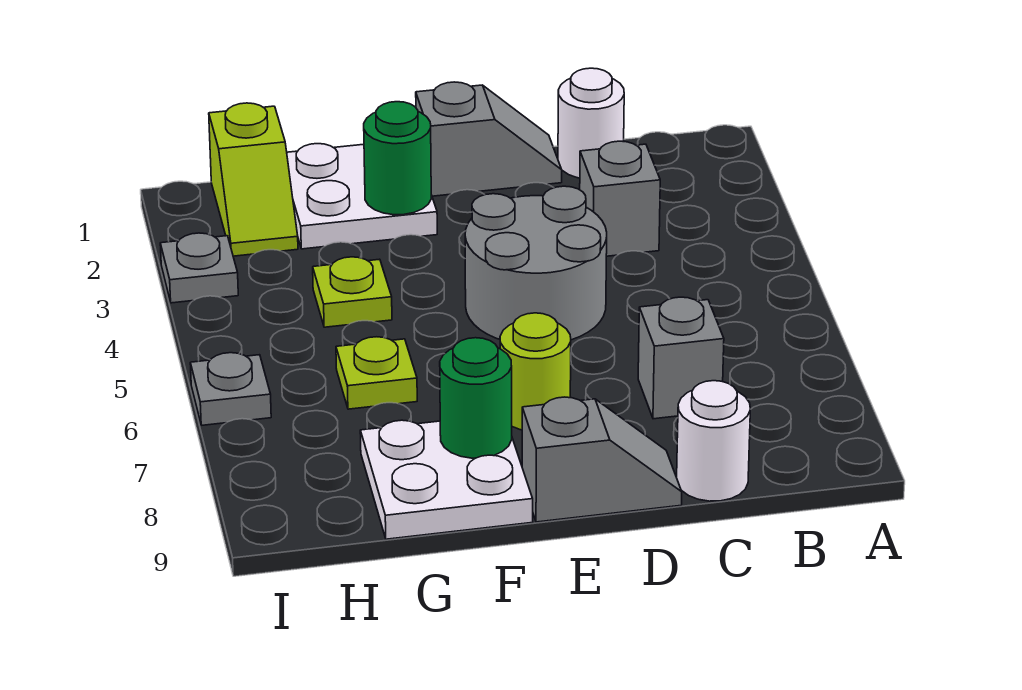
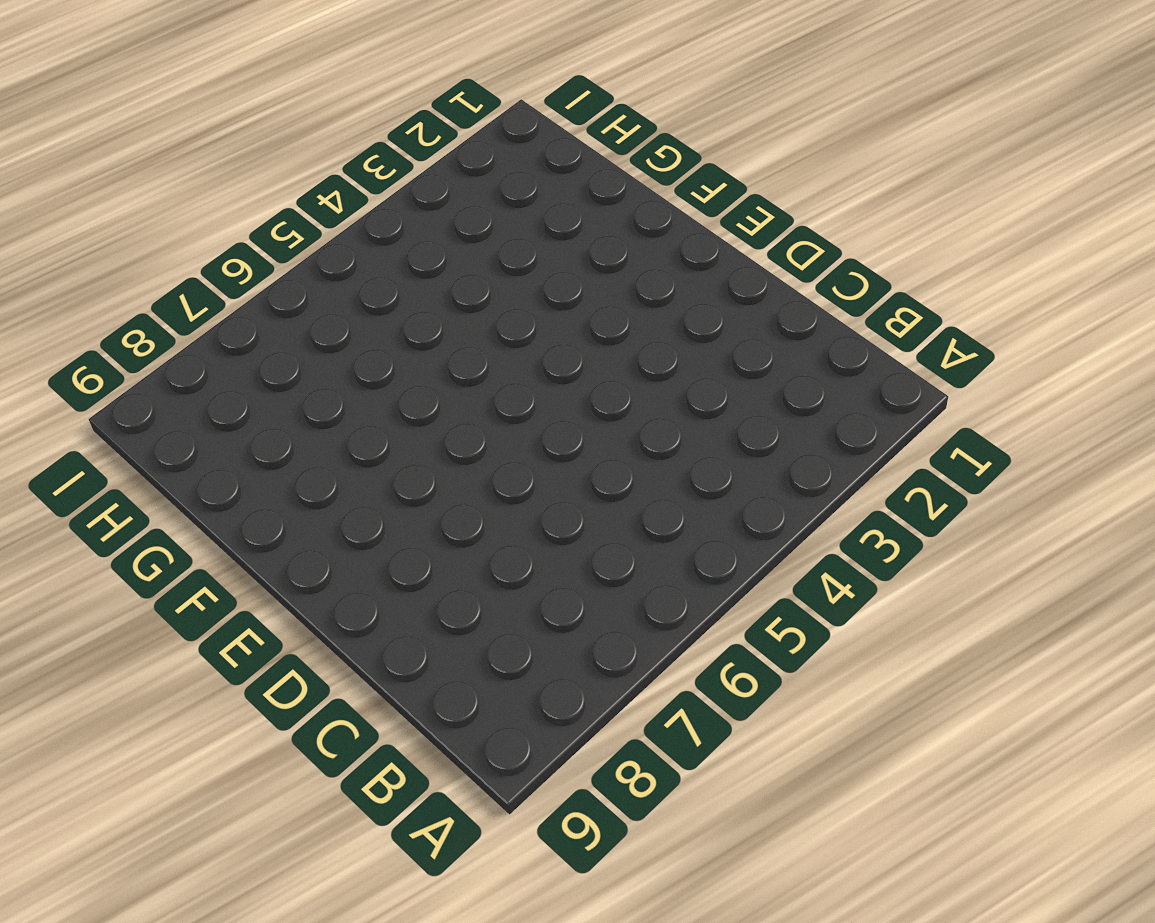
none -> white 1x1 round brick [558,68,624,178]
none -> grey 1x1 brick [580,141,660,256]
none -> grey 1x1 brick [638,297,724,419]

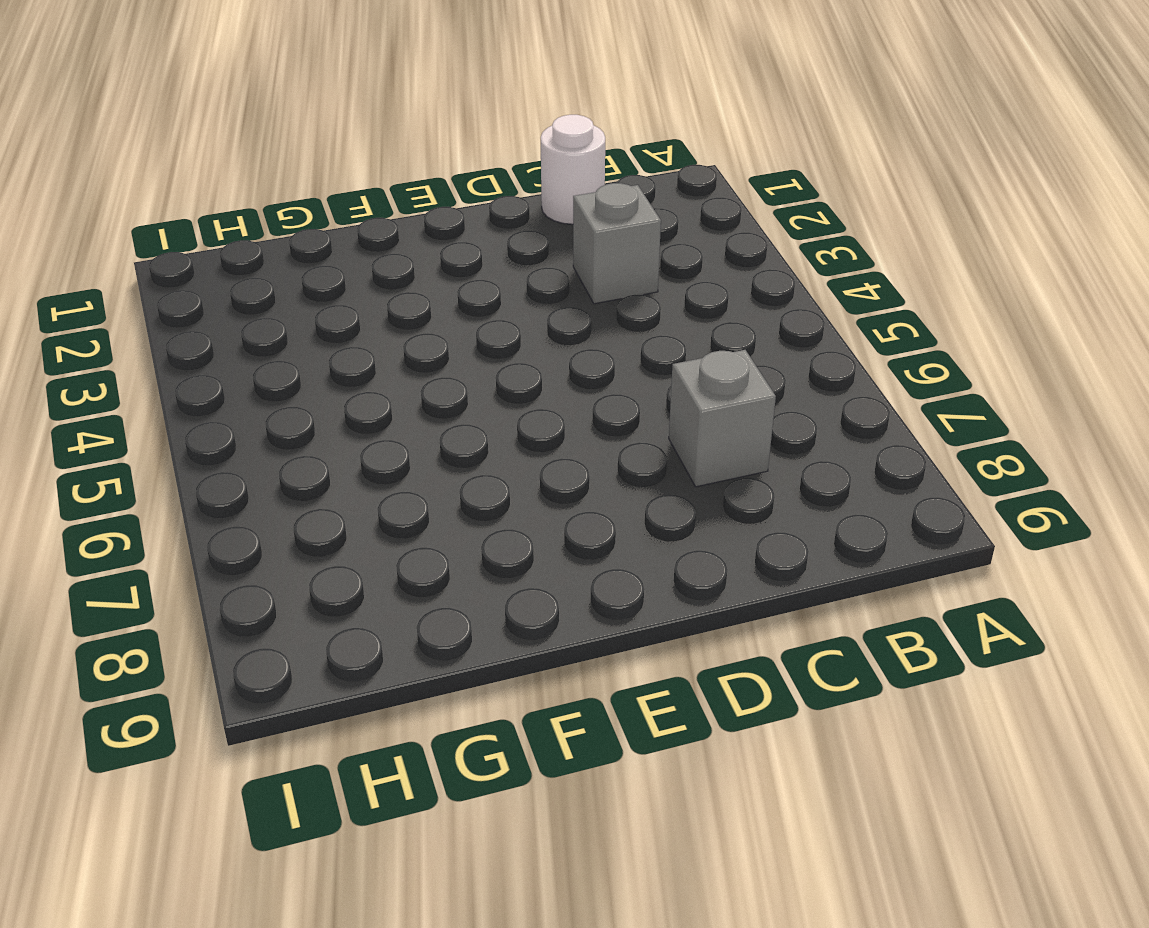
none -> white 1x1 round brick [677,381,750,501]
none -> grey 1x2 slope [416,82,562,196]
none -> grey 2x2 round brick [465,186,607,340]

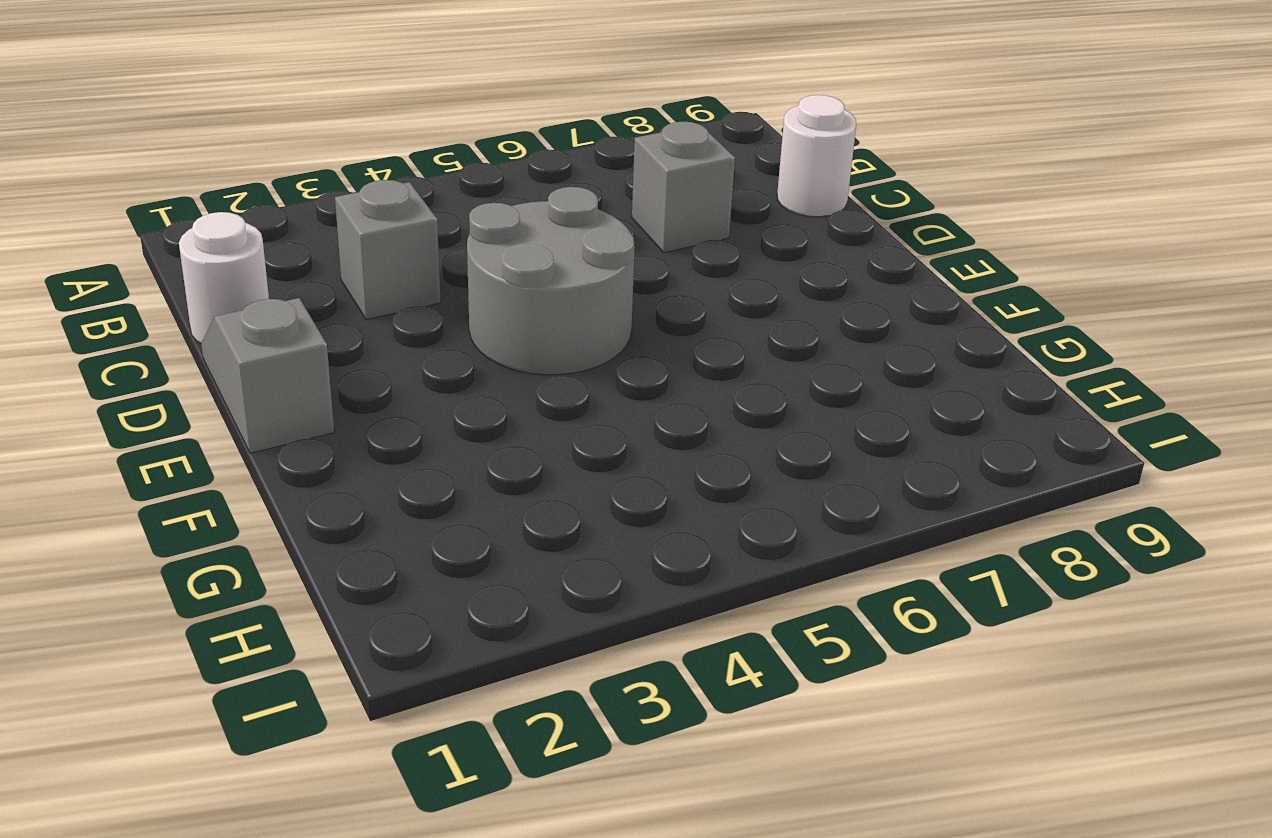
none -> grey 1x2 slope [522,397,682,522]
none -> lime 1x1 round brick [500,313,571,430]
none -> white 2x2 plate [287,144,437,249]

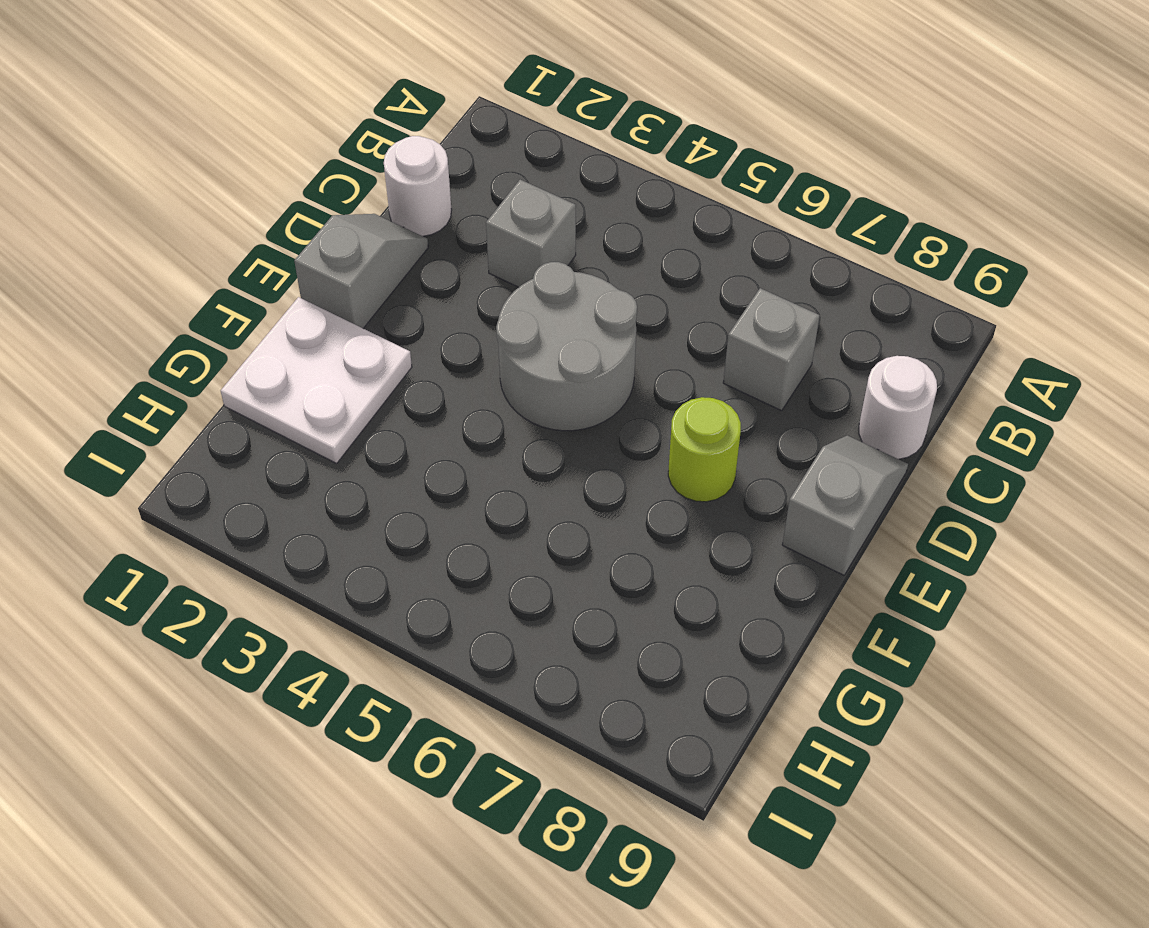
none -> white 2x2 plate [360,420,533,539]
none -> lime 1x1 plate [313,257,392,327]
none -> lime 1x1 plate [336,337,417,409]

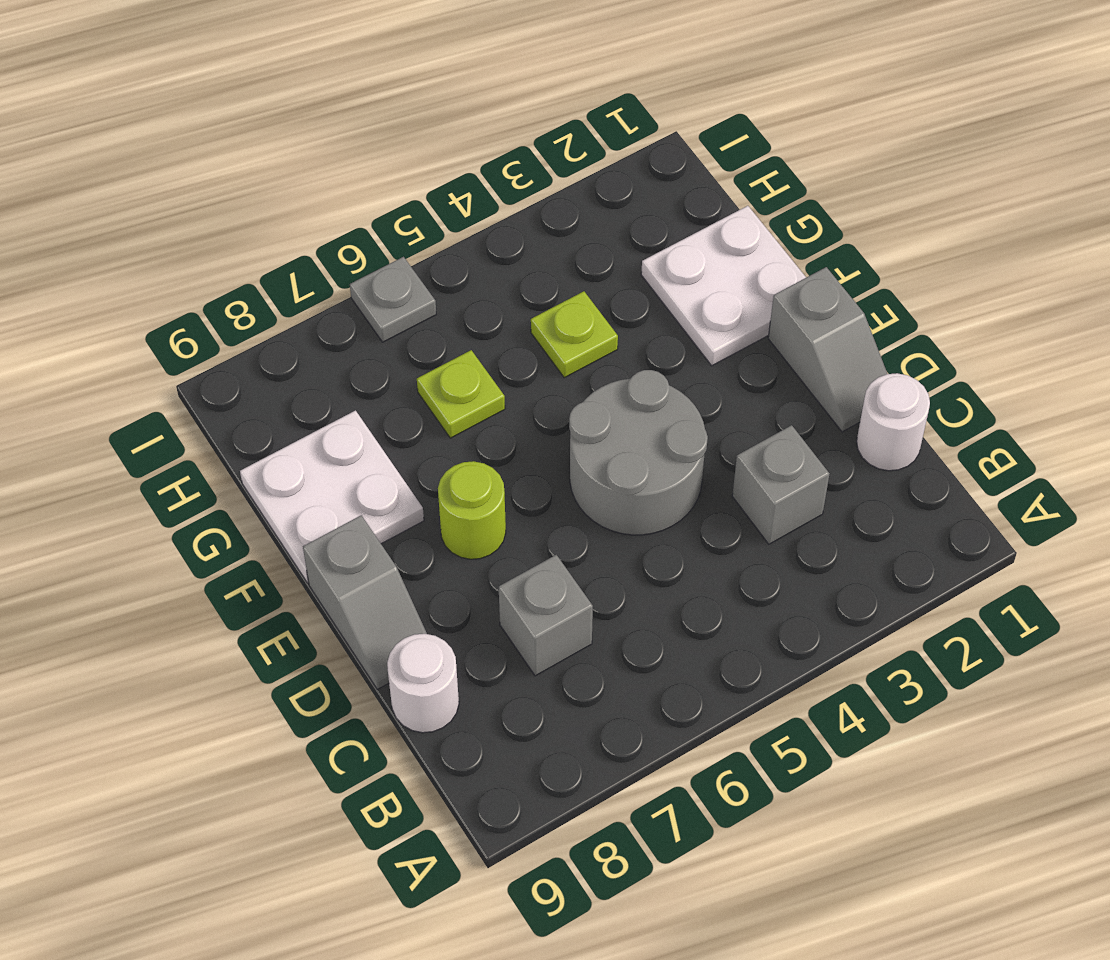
none -> lime 1x2 slope [209,103,298,256]
none -> grey 1x1 plate [160,233,238,303]
none -> green 1x1 round brick [364,102,431,215]

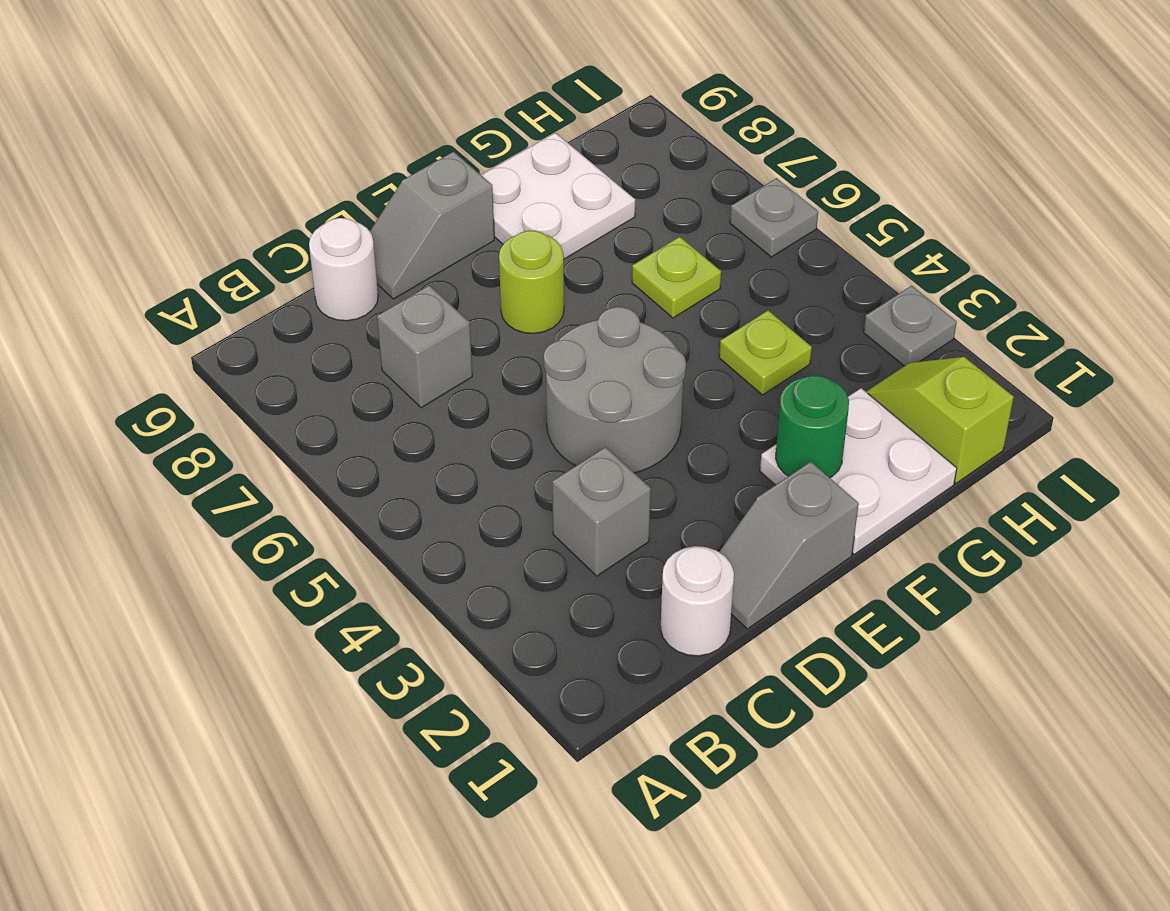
none -> green 1x1 round brick [440,338,512,458]

